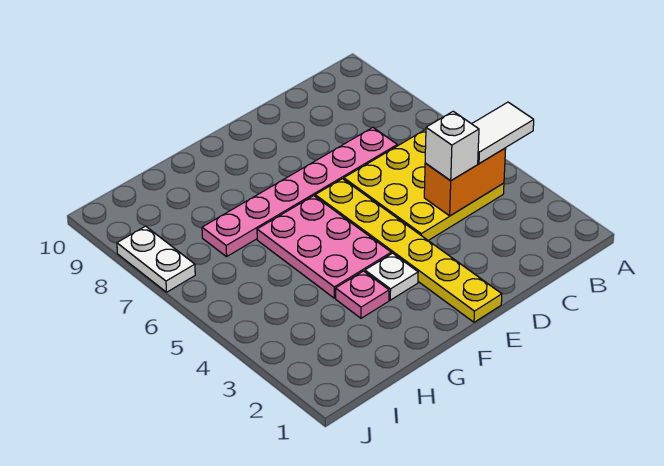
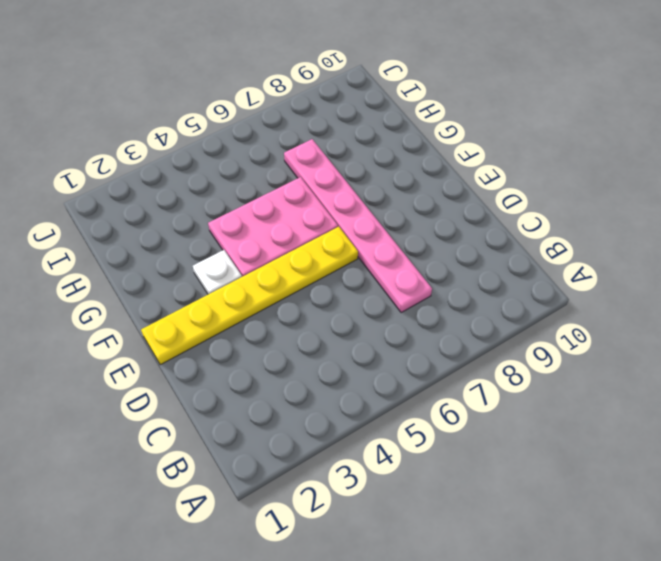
none -> yellow 3x3 plate [344,129,504,241]
none -> pink 1x1 plate [336,271,389,318]

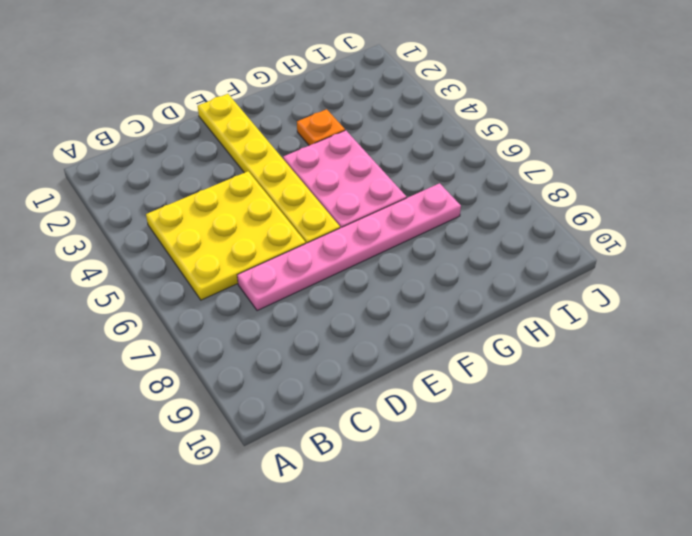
orange 1x1 plate [297,109,345,145] -> pink 1x1 plate [336,271,389,318]
none -> white 1x1 plate [365,253,418,300]
none -> white 1x2 plate [117,226,195,292]

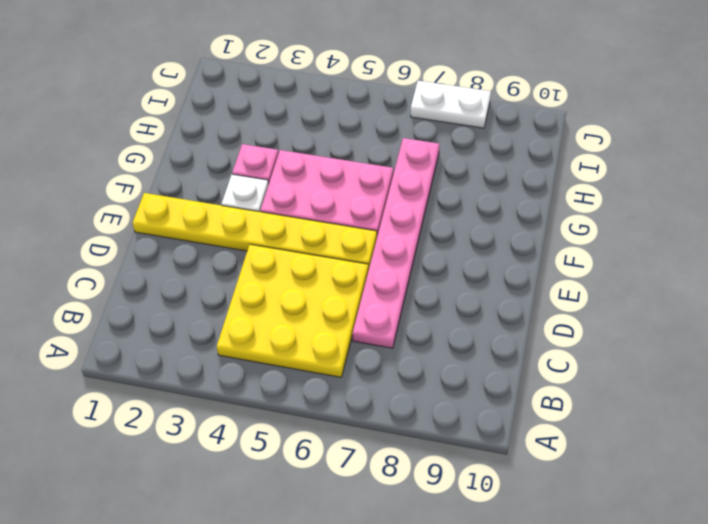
none -> orange 1x2 brick [424,148,506,216]
none -> white 1x2 tile [472,102,534,164]

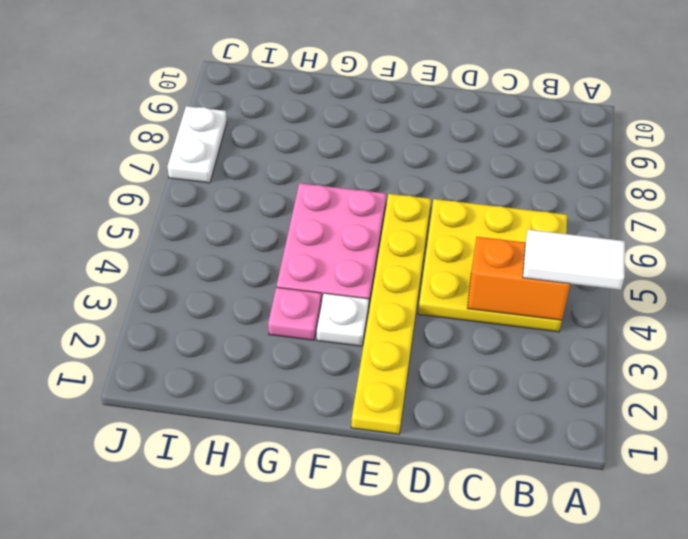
none -> pink 1x6 plate [202,128,397,257]
none -> white 1x1 brick [425,111,479,181]

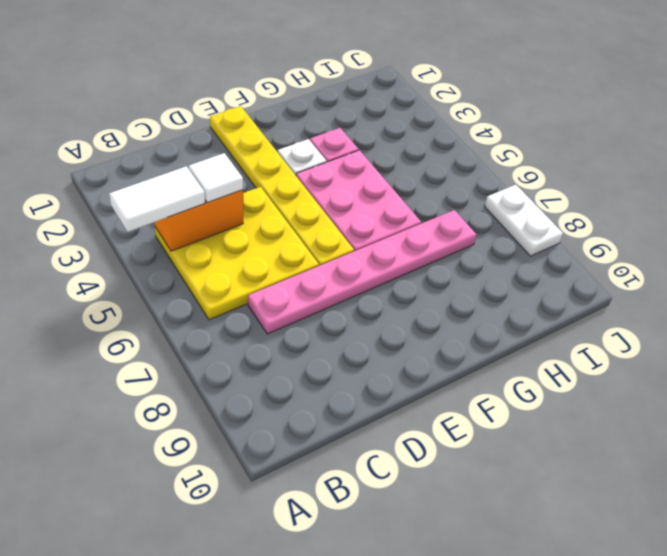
white 1x1 tile [189,153,243,203] -> white 1x1 brick [425,111,479,181]

